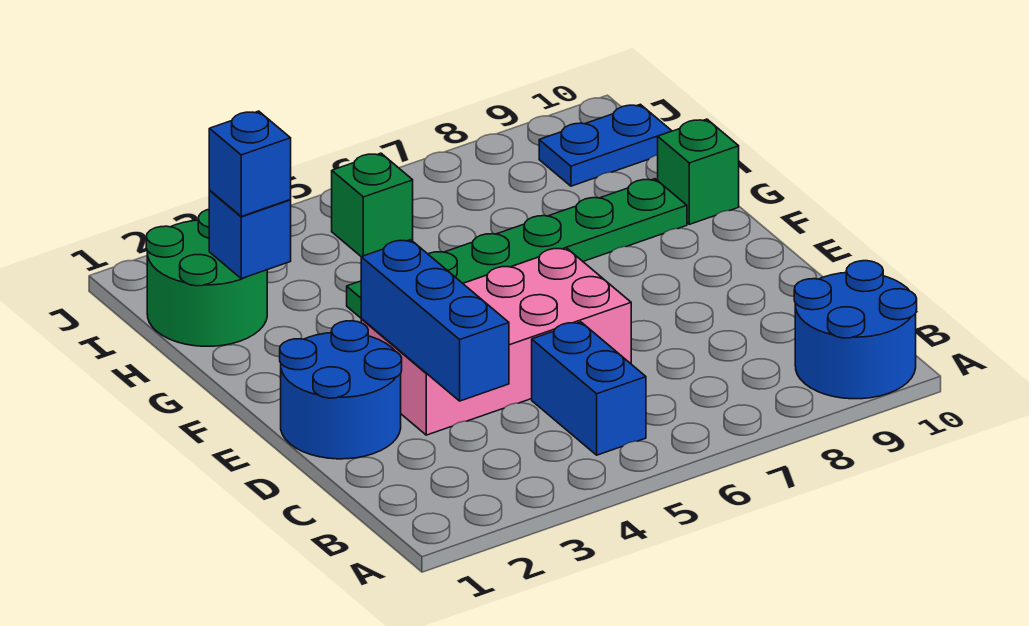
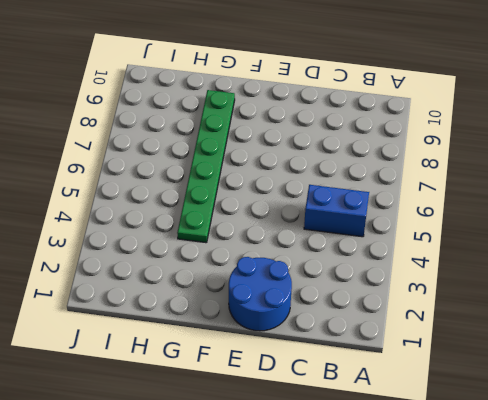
none -> blue 2x2 round brick [794,261,917,399]
none -> pink 2x4 brick [361,248,631,435]
none -> green 1x1 brick [658,119,739,224]

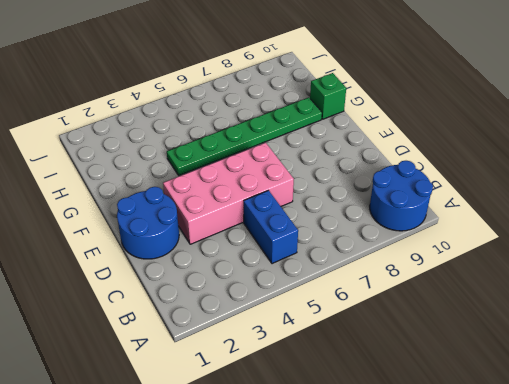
none -> green 2x2 round brick [146,209,267,346]
none -> green 1x1 brick [332,153,413,257]
none -> blue 1x2 plate [539,104,671,186]

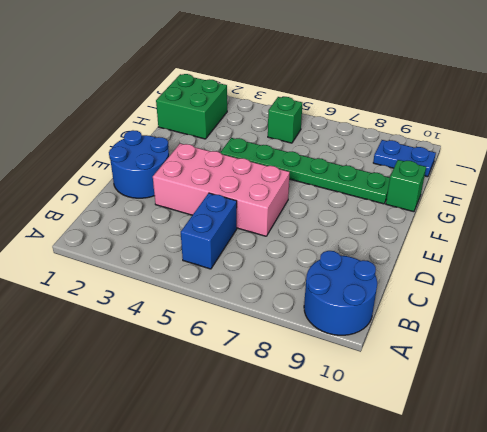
green 2x2 brick [156,74,227,139] -> green 2x2 round brick [146,209,267,346]
none -> blue 1x3 brick [361,240,509,401]
none -> blue 1x1 brick [209,191,291,279]
none -> blue 1x1 brick [209,111,291,216]

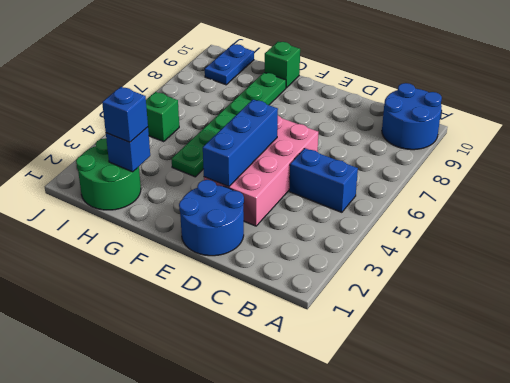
blue 1x3 brick [203,100,278,187] -> blue 1x3 brick turned to [361,240,509,401]

